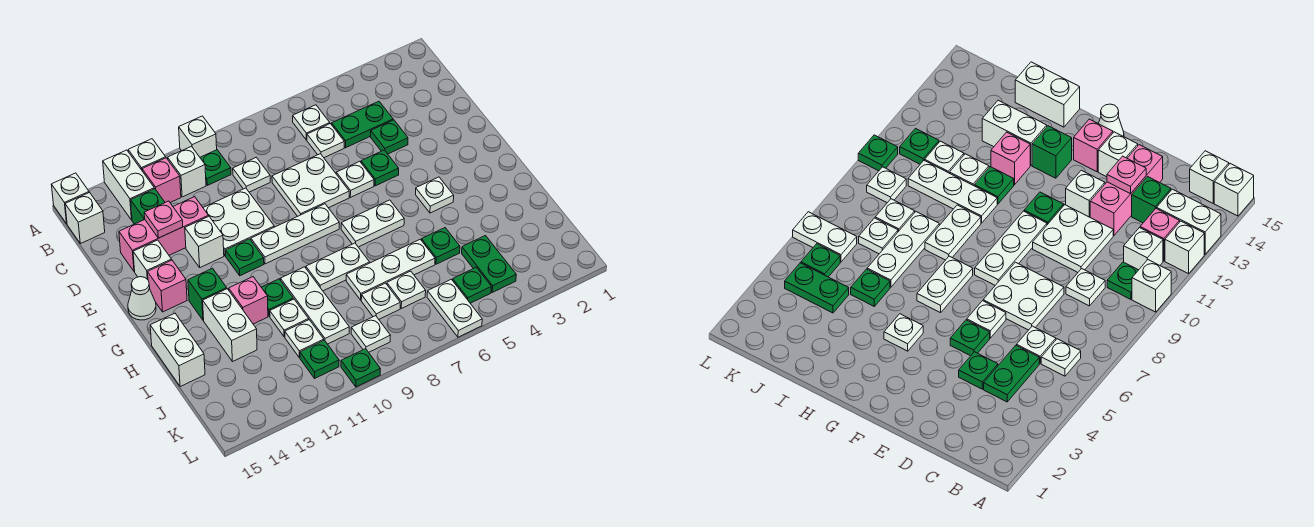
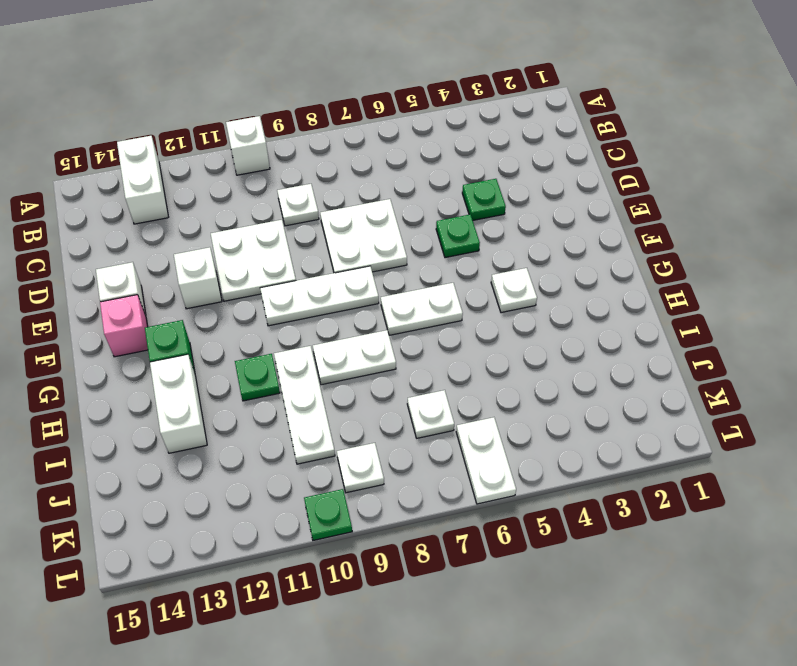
none -> white 1x1 brick [128,139,166,170]
none -> white 1x1 brick [51,173,89,224]
none -> white 1x1 plate [293,105,330,140]
none -> green 1x1 plate [200,150,231,185]

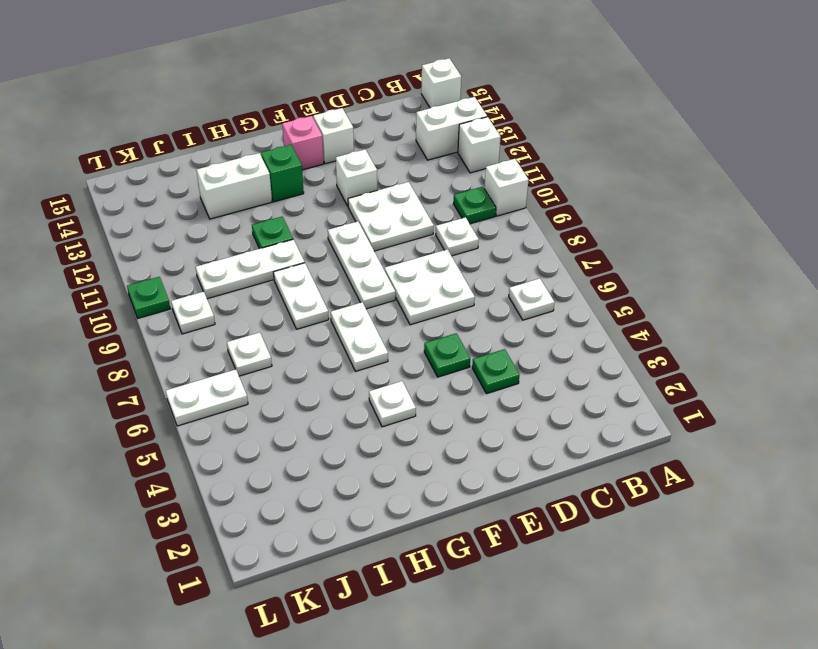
none -> white 1x1 brick [168,146,206,197]
none -> pink 1x1 brick [142,158,181,203]
none -> white 1x1 brick [65,192,105,244]
none -> green 1x2 plate [332,101,393,148]

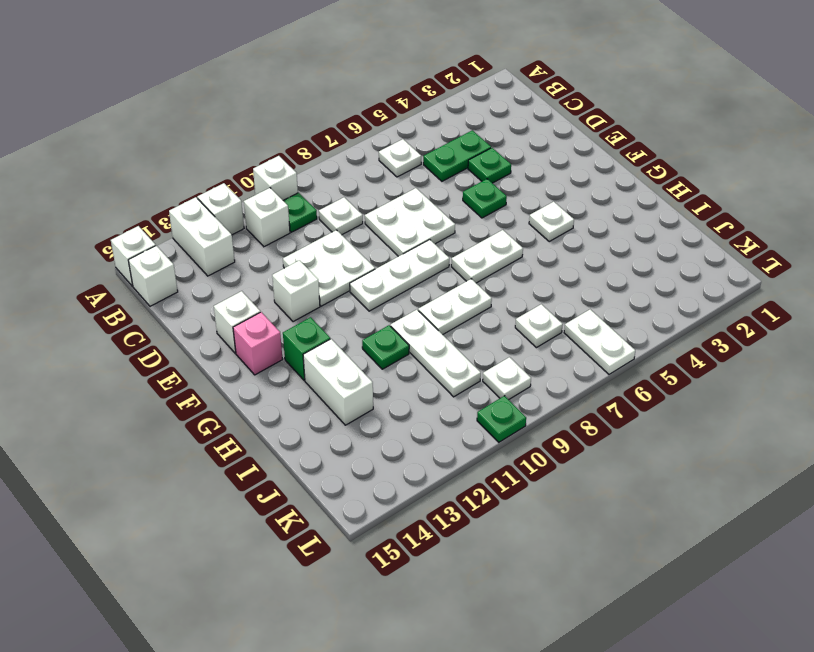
none -> pink 1x1 brick [142,158,181,203]
none -> white 1x1 plate [307,124,344,158]
none -> green 1x1 brick [131,189,165,224]
none -> pink 1x3 brick [119,197,209,272]

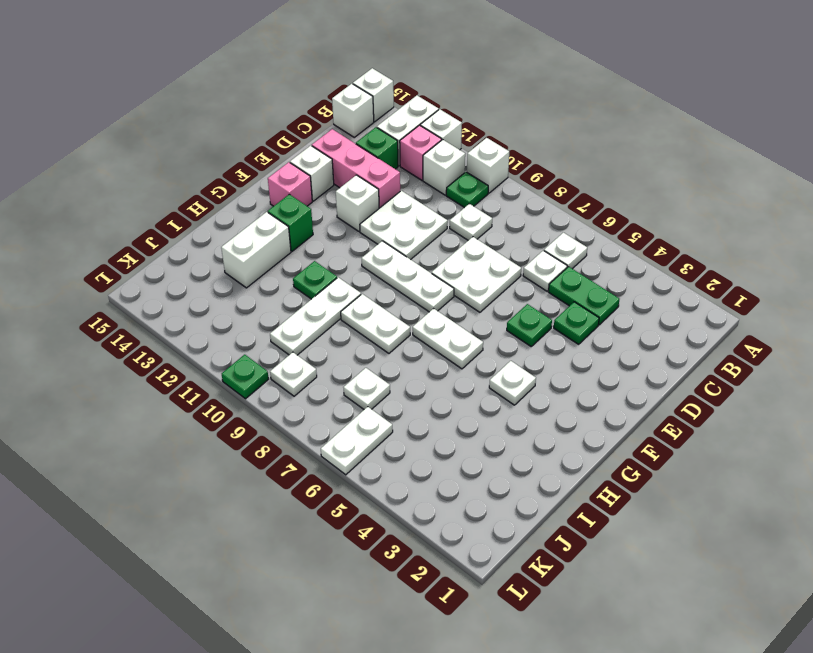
none -> white 1x1 plate [336,161,374,197]
none -> green 1x1 plate [226,239,264,276]
none -> white 1x1 cone [128,277,156,320]
none -> pink 1x1 brick [229,277,268,324]

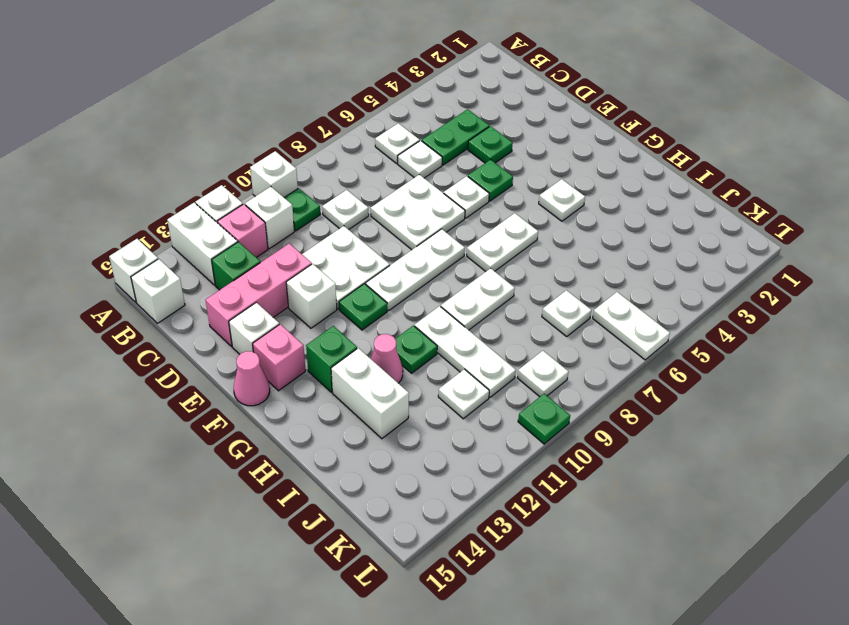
pink 1x1 cone [234,351,270,406] -> white 1x1 cone [128,277,156,320]
pink 1x1 cone [371,334,403,383] -> pink 1x1 brick [229,277,268,324]
none -> white 1x2 brick [150,313,205,387]
none -> green 1x1 plate [422,228,460,264]
none -> white 1x3 plate [346,239,435,300]
none -> white 1x1 plate [270,299,309,337]

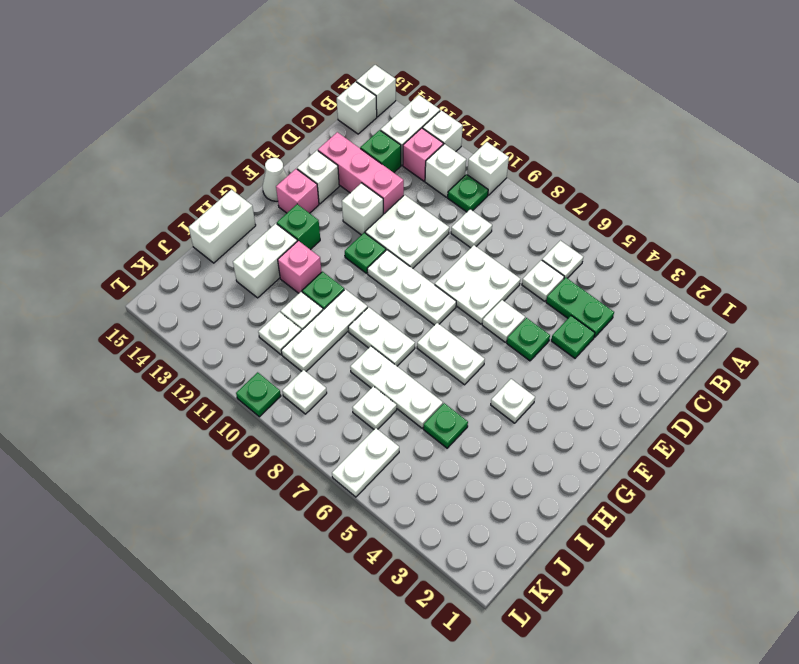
none -> green 1x2 plate [462,236,516,292]
none -> white 1x1 plate [361,283,400,319]
none -> green 1x1 plate [453,267,491,303]
none -> green 1x1 plate [300,340,339,378]

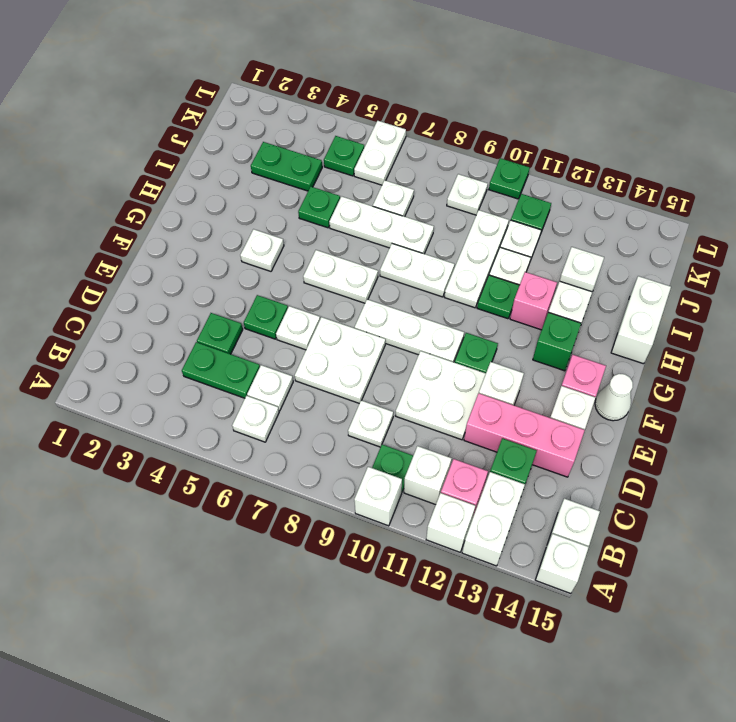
white 1x1 plate [560,247,604,292] -> white 1x1 plate moved to [361,283,400,319]
green 1x2 plate [251,142,322,191] -> green 1x2 plate turned to [462,236,516,292]
none -> pink 1x1 plate [144,201,183,238]

